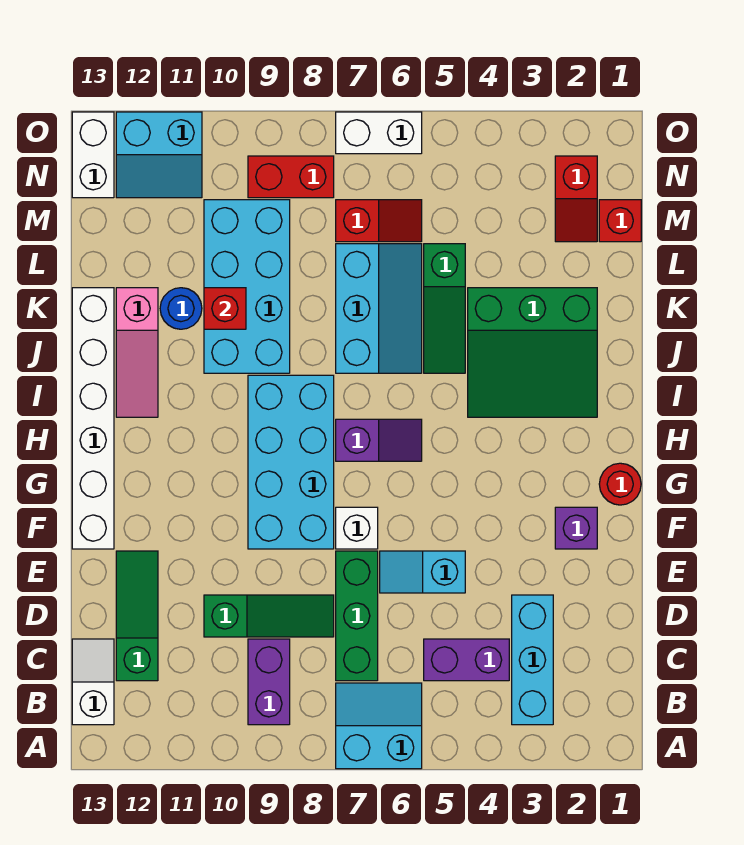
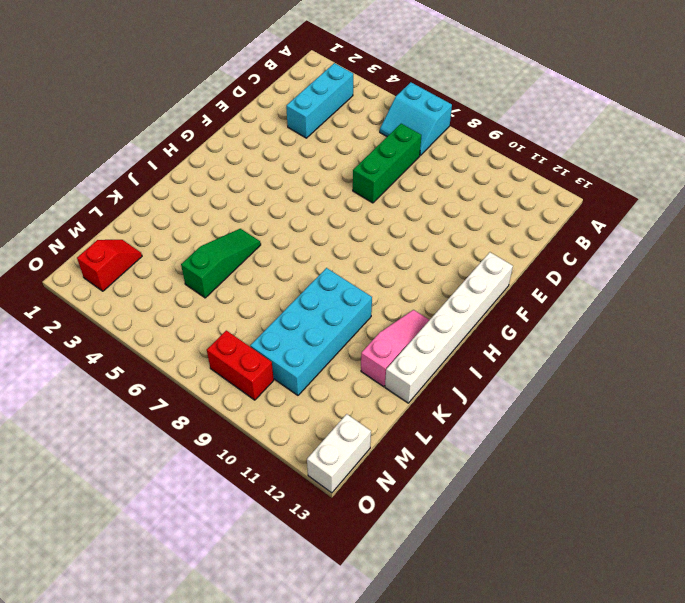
none -> purple 1x2 brick [248,639,290,725]
none -> white 1x2 slope [72,639,114,725]
none -> purple 1x2 brick [424,639,509,681]

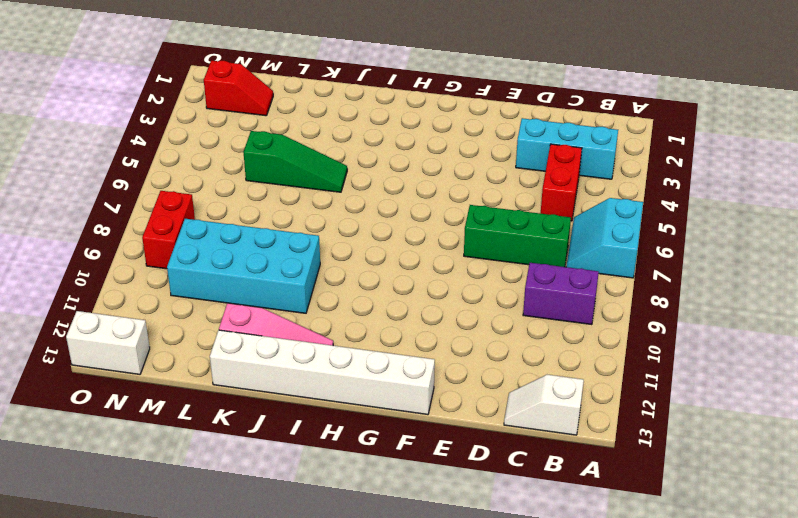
red 1x2 brick [541,144,582,221] -> purple 1x2 brick [424,639,509,681]
none -> green 1x3 slope [116,551,158,681]
none -> green 1x3 slope [204,595,334,637]
none -> cyan 1x2 slope [380,551,465,593]

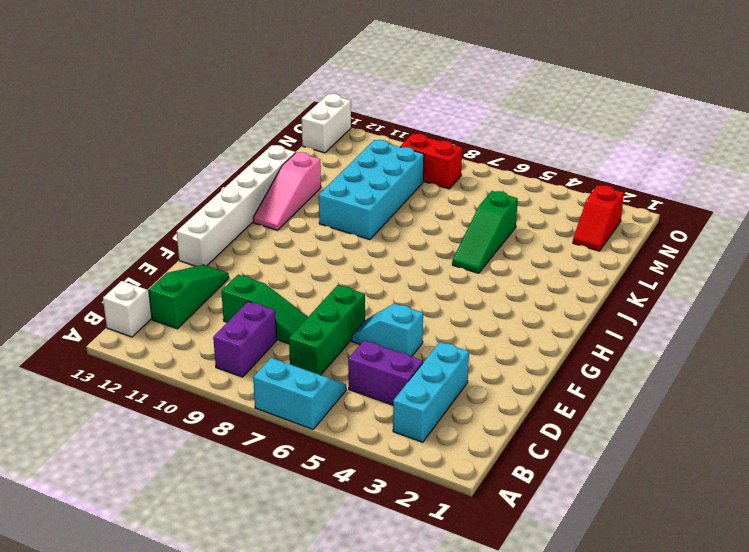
none -> purple 1x1 brick [555,507,597,549]
none -> white 1x1 brick [336,507,378,549]
none -> cyan 2x4 brick [248,375,334,549]

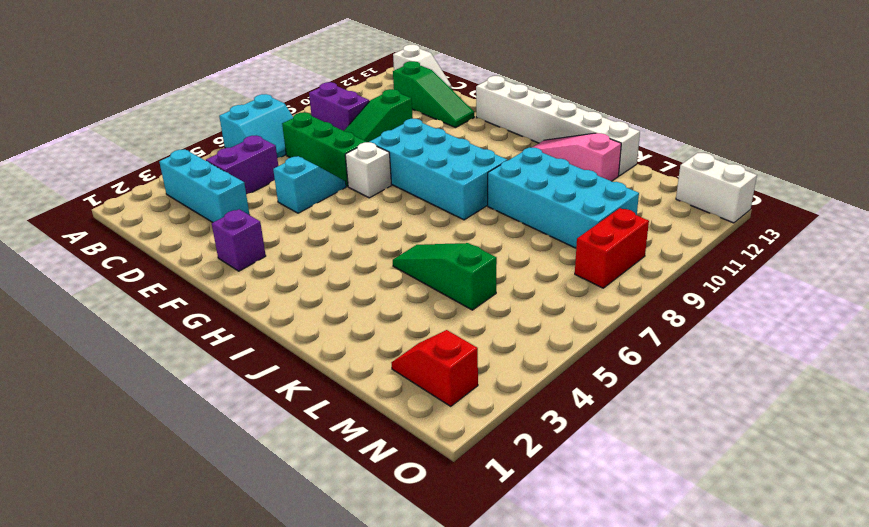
none -> red 1x1 round brick [599,463,641,505]
none -> purple 1x2 slope [336,419,422,461]
none -> green 3x3 slope [468,288,597,417]

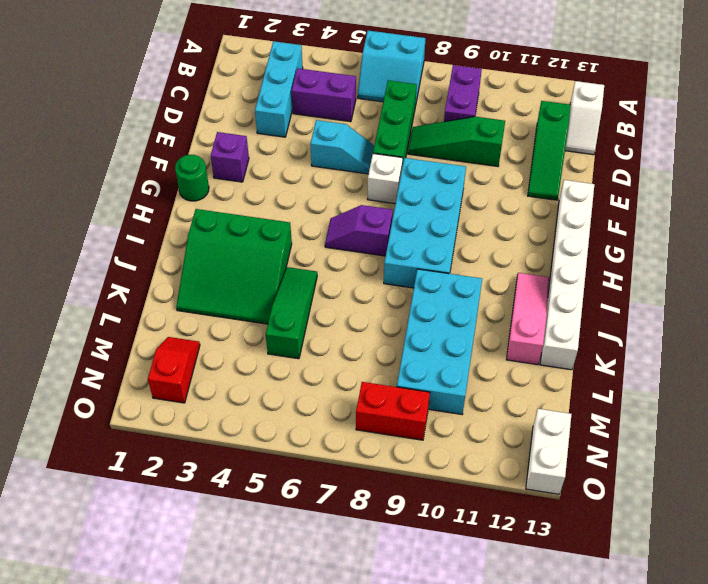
green 1x1 round brick [175,155,209,201] -> red 1x1 round brick [599,463,641,505]
green 3x3 slope [176,209,292,324] -> green 3x3 slope turned to [468,288,597,417]
none -> cyan 2x3 slope [336,244,422,373]
none -> blue 1x1 round brick [160,288,202,329]
none -> red 1x1 brick [599,200,641,242]

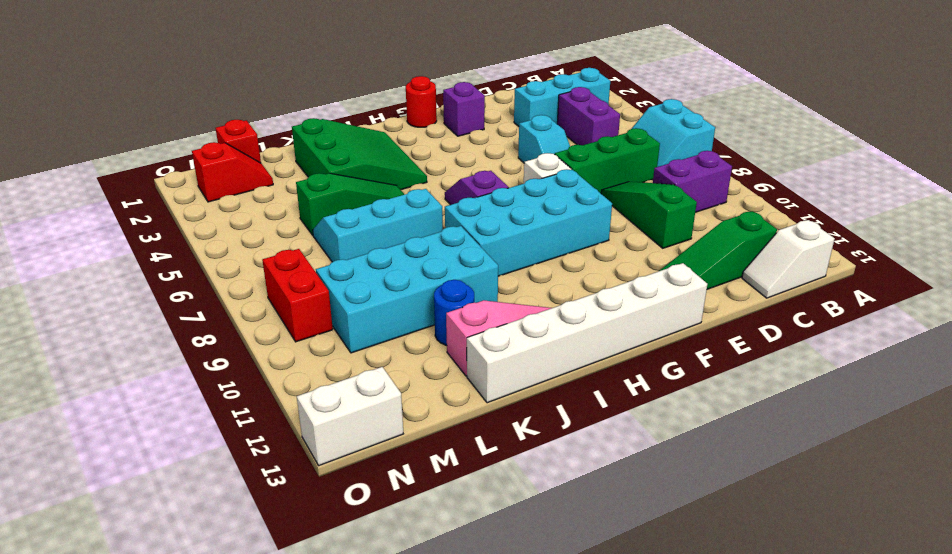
none -> red 1x2 slope [336,200,422,242]
none -> cyan 2x2 slope [116,112,202,198]
none -> white 1x2 brick [336,112,422,154]

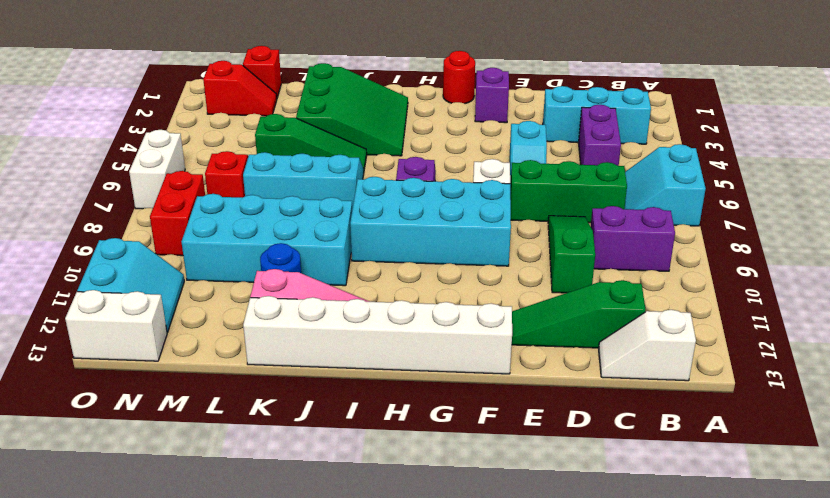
none -> red 1x1 brick [204,288,246,329]

